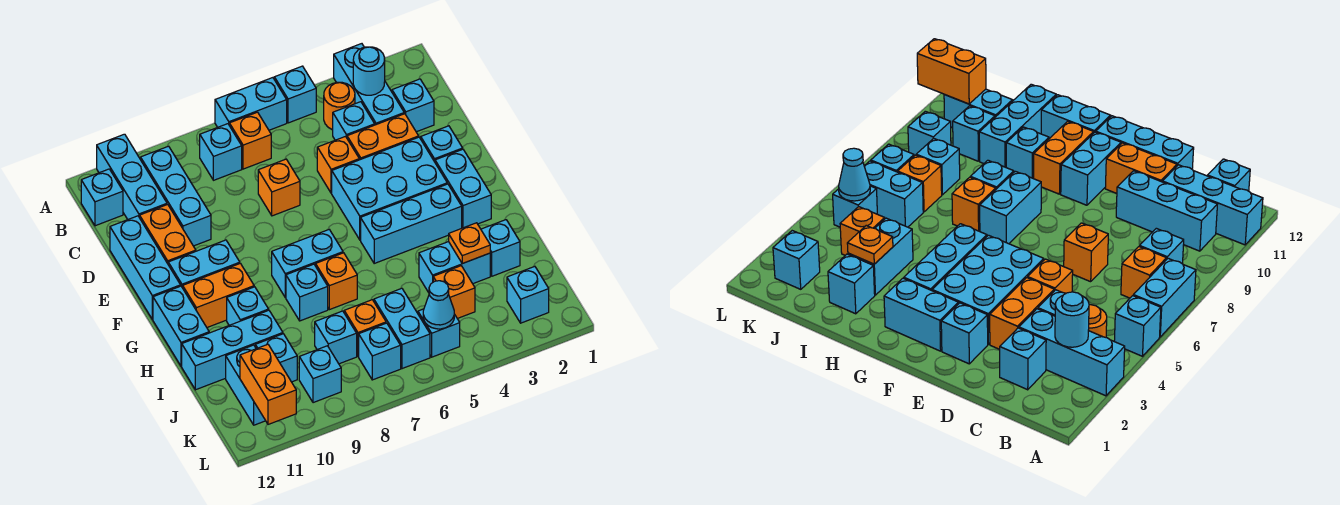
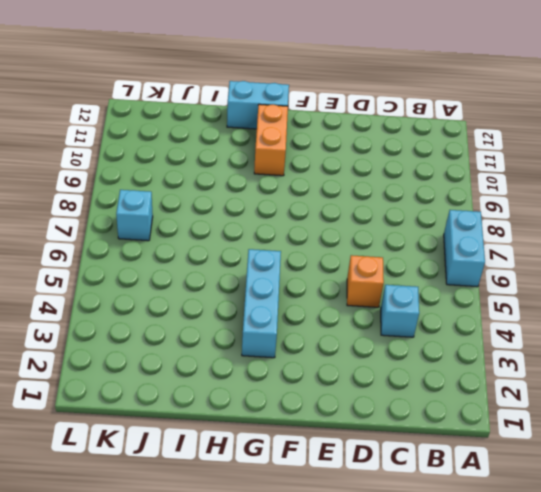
none -> cyan 1x3 brick [334,44,404,125]
none -> cyan 1x1 brick [274,66,316,123]
none -> cyan 1x3 brick [97,134,167,219]
none -> orange 1x1 round brick [324,82,355,130]

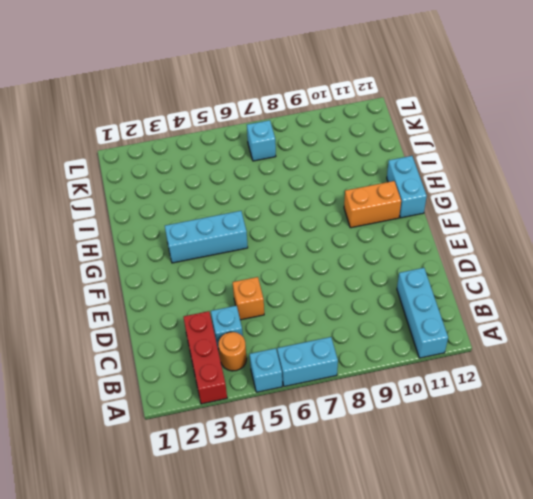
red 1x3 brick [184,311,227,404] -> cyan 1x3 brick [334,44,404,125]
none -> orange 1x1 brick [229,112,271,169]
none -> cyan 1x1 brick [200,124,242,180]
none -> cyan 1x3 brick [141,146,211,246]
none -> cyan 1x1 brick [81,169,123,226]

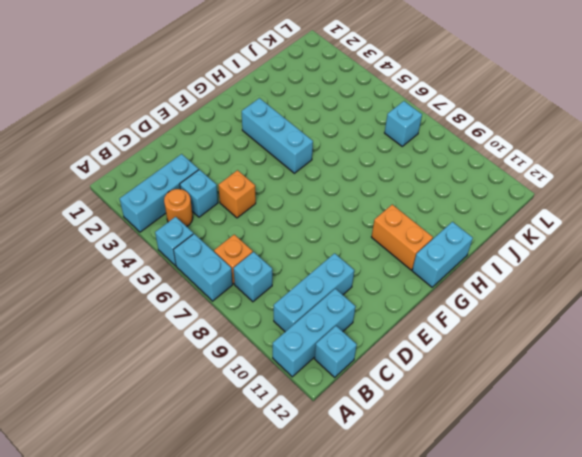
none -> cyan 1x1 brick [392,79,434,132]
none -> orange 1x2 brick [347,114,419,160]
none -> orange 1x1 brick [258,159,300,216]
none -> orange 1x2 brick [140,204,196,263]

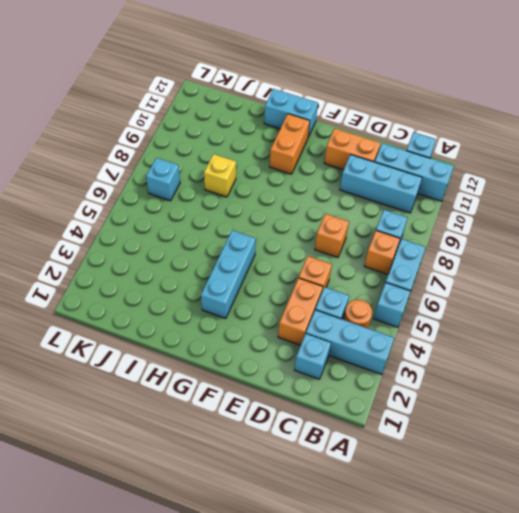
yellow 1x1 brick [204,154,236,197] -> none
none -> cyan 1x3 brick [110,216,181,319]
none -> cyan 1x1 brick [421,126,463,162]
none -> cyan 2x3 brick [332,137,447,240]
none -> cyan 1x2 brick [435,149,491,228]

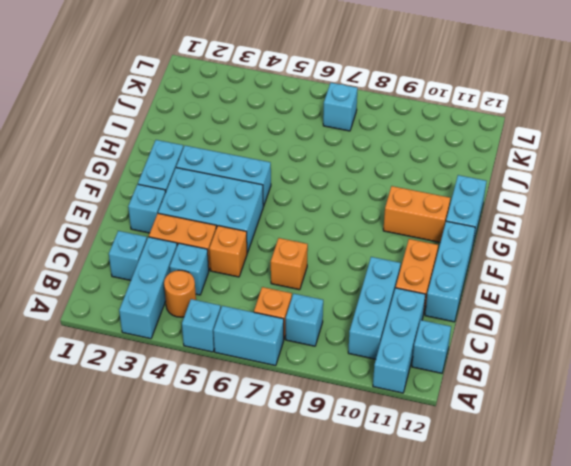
none -> cyan 1x2 brick [168,240,240,288]
none -> cyan 1x2 brick [272,230,343,297]
none -> orange 1x1 brick [316,253,357,310]
none -> cyan 1x1 brick [286,264,328,321]

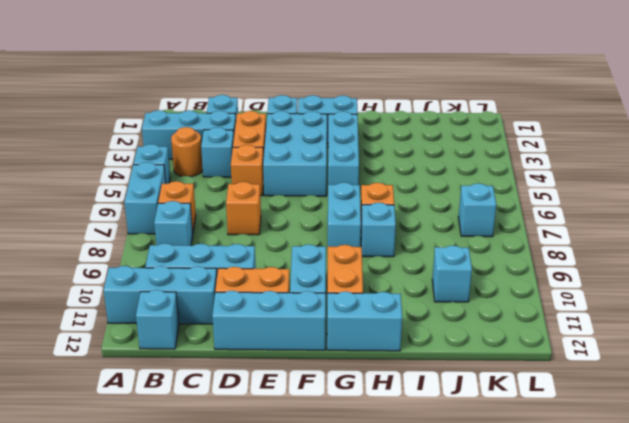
none -> cyan 1x1 brick [227,287,269,325]
none -> cyan 1x1 brick [481,220,520,276]
none -> cyan 1x2 brick [419,242,490,293]
none -> cyan 1x3 brick [182,310,283,390]

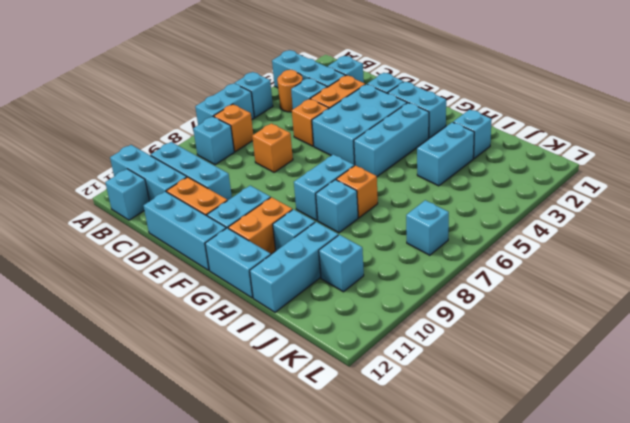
none -> orange 1x1 brick [433,266,475,319]
none -> cyan 1x2 brick [374,288,430,369]
none -> orange 1x1 brick [344,300,386,356]
none -> cyan 1x1 brick [315,311,357,364]

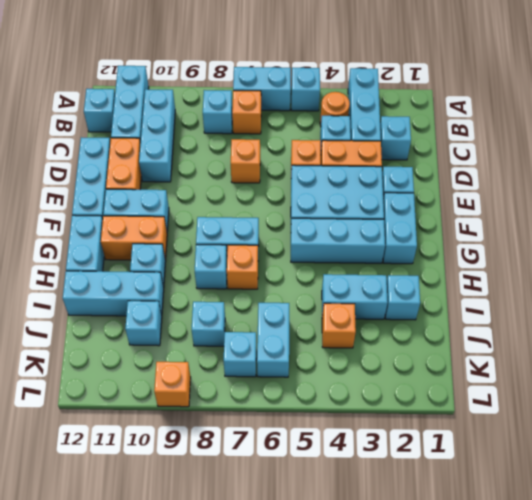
orange 1x1 brick [154,362,191,407] -> orange 1x1 brick moved to [344,300,386,356]
none -> cyan 1x2 brick [226,345,266,425]
none -> cyan 1x1 brick [507,267,549,323]
none -> cyan 1x1 brick [418,309,460,357]
none -> cyan 1x1 brick [299,346,341,403]

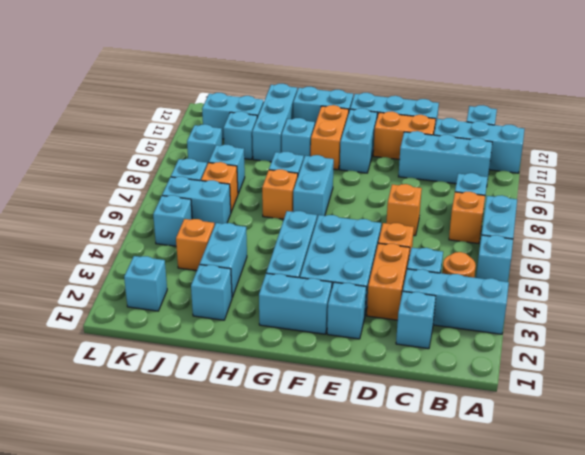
none -> cyan 1x1 round brick [353,47,385,95]
none -> orange 1x1 plate [449,223,490,264]
none -> cyan 1x1 cone [423,281,454,329]
none -> orange 1x2 brick [240,344,296,424]

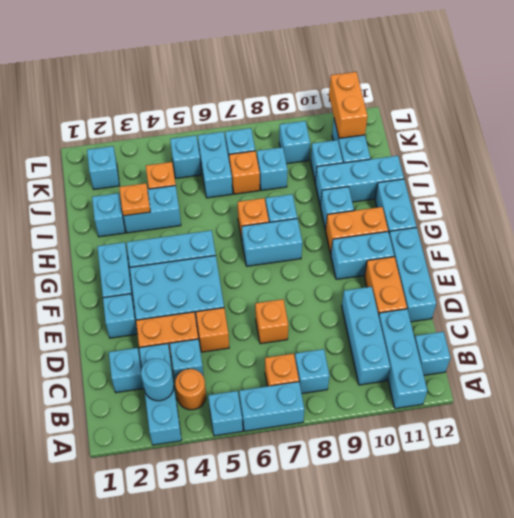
none -> cyan 1x1 cone [423,281,454,329]

